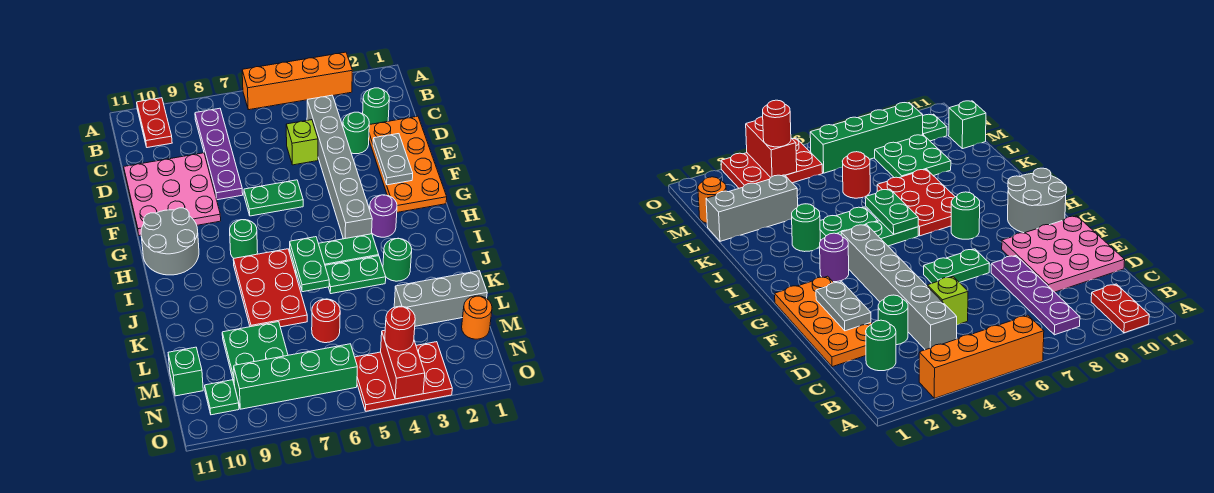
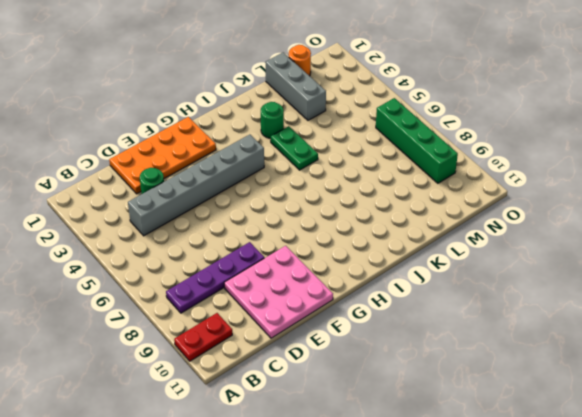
none -> orange 1x4 brick [242,52,352,110]
none -> green 1x1 round brick [363,88,389,125]
none -> lime 1x1 brick [286,120,318,165]

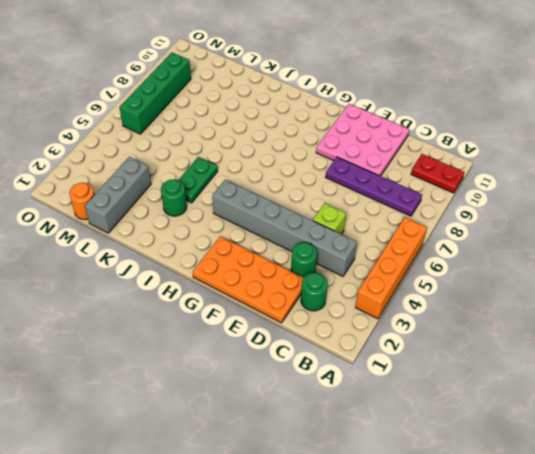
none -> green 1x2 plate [244,180,303,216]
none -> grey 2x2 round brick [141,208,199,275]
none -> purple 1x1 round brick [370,195,397,237]

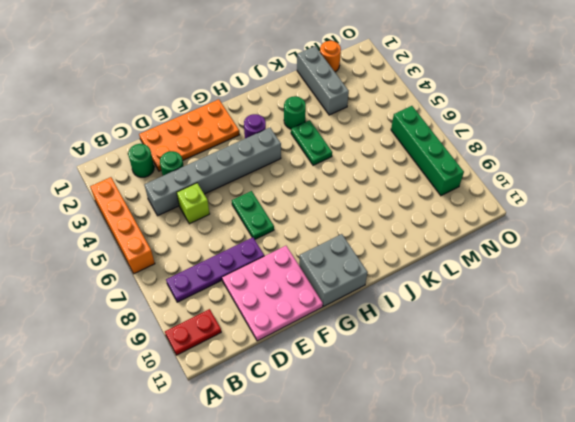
grey 2x2 brick [299,234,368,306] -> grey 2x2 round brick [141,208,199,275]
none -> green 1x1 round brick [230,220,258,258]
none -> green 1x3 plate [290,234,379,276]
none -> red 2x3 plate [233,249,307,327]

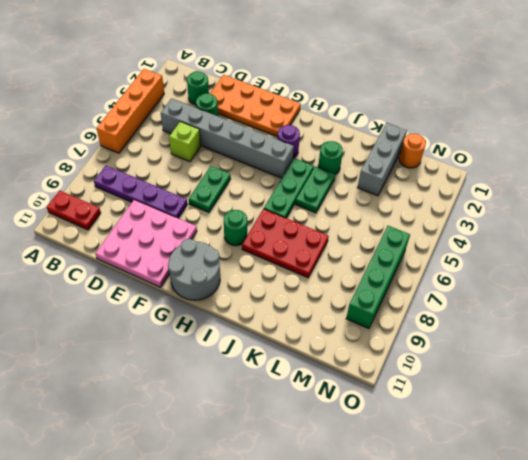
none -> red 1x1 round brick [312,299,340,343]
none -> green 2x2 plate [222,322,288,382]
none -> green 1x1 brick [168,347,203,396]

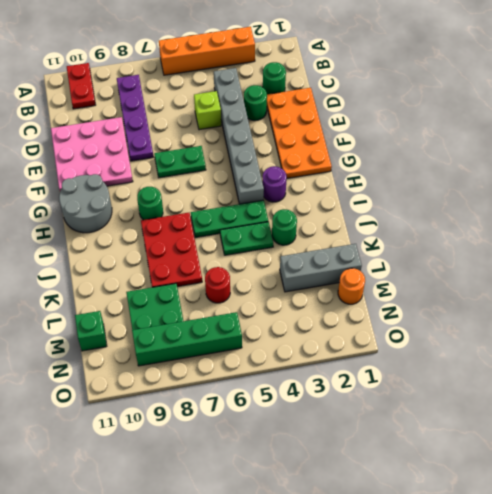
none -> red 2x3 plate [355,342,452,411]
none -> green 1x1 plate [205,380,239,415]
none -> grey 1x2 plate [373,134,413,185]

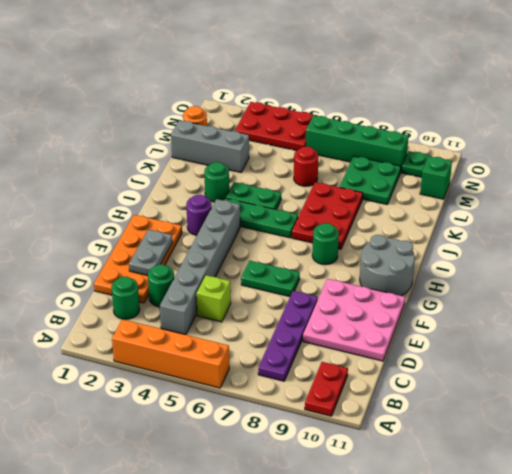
none -> green 1x2 plate [290,237,329,292]
none -> red 1x2 brick [381,330,425,399]
none -> red 1x1 round brick [385,306,415,351]

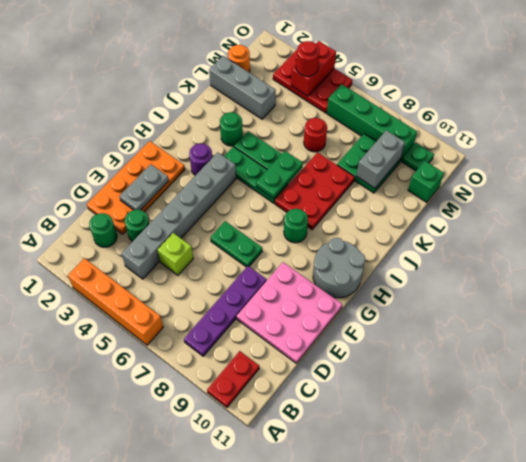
grey 1x2 brick [357,130,405,188] -> none

